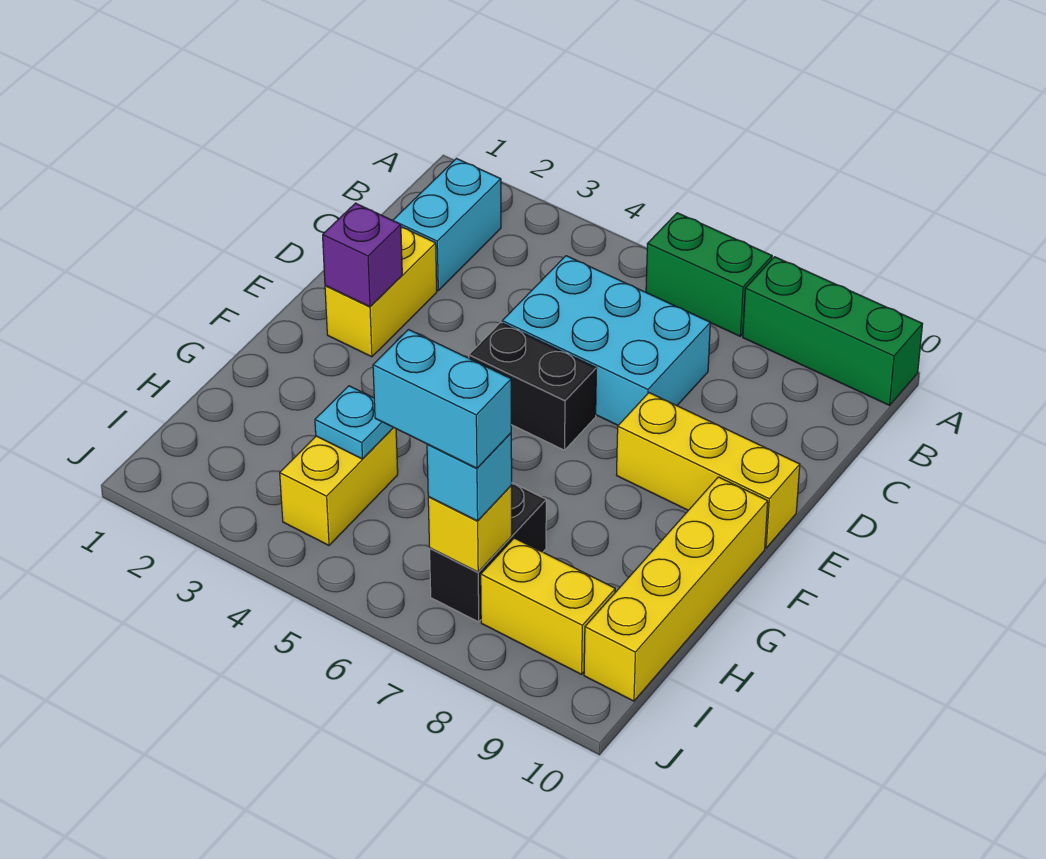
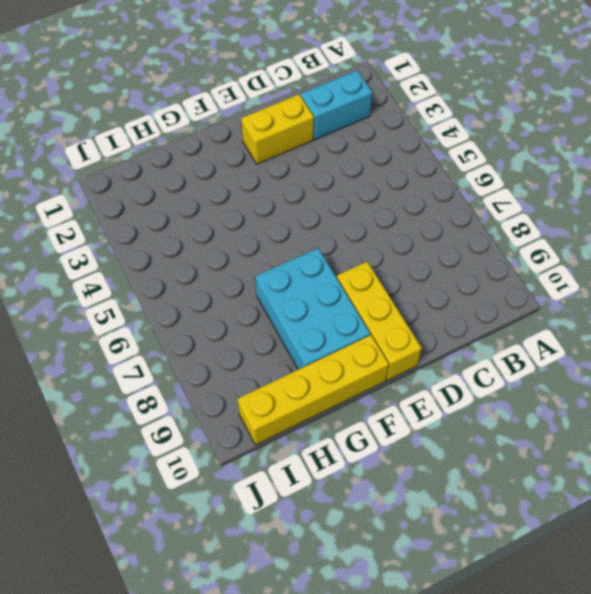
cyan 2x3 brick [255,248,370,369] -> cyan 2x3 brick moved to [502,256,710,425]
none -> green 1x2 brick [646,213,772,336]
none -> green 1x3 brick [743,257,923,405]
none -> black 1x2 brick [469,322,597,450]

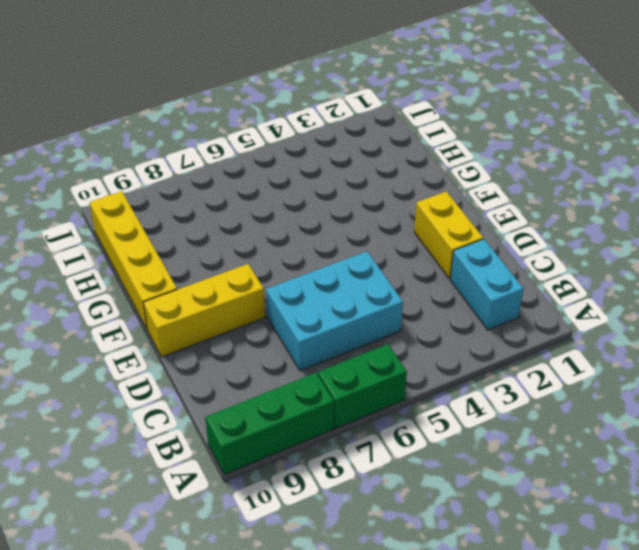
none -> black 1x2 brick [469,322,597,450]
none -> yellow 1x2 brick [280,428,398,545]
none -> black 1x2 brick [430,483,546,622]

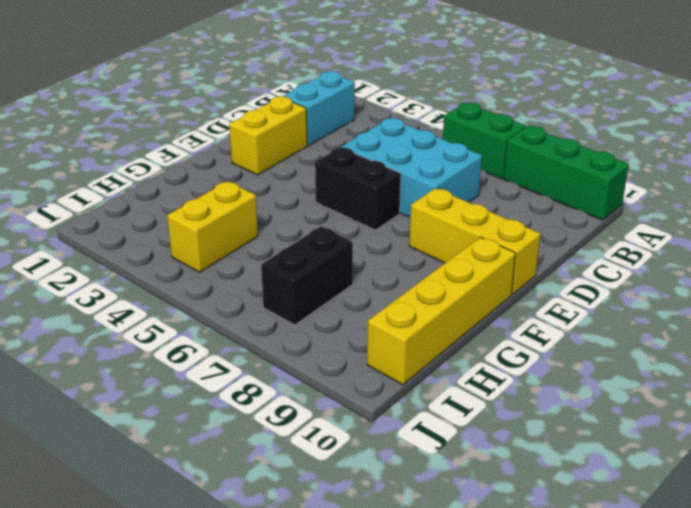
none -> yellow 1x2 brick [481,538,615,674]
none -> purple 1x1 brick [323,203,402,307]
none -> cyan 1x1 plate [315,386,393,459]

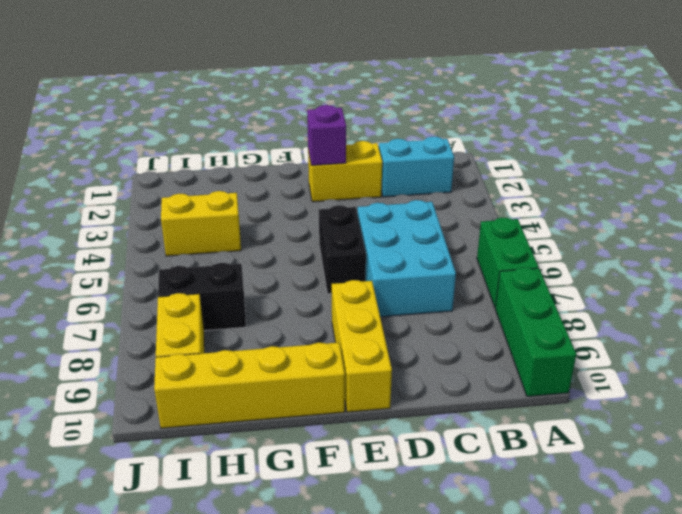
none -> cyan 1x1 plate [315,386,393,459]
none -> yellow 1x1 brick [428,486,512,572]
none -> cyan 1x1 brick [427,433,512,521]

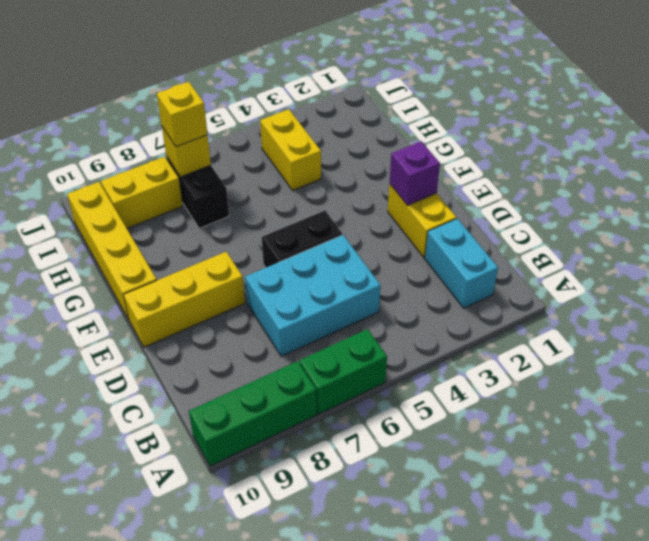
yellow 1x1 brick [157,82,207,147] -> cyan 1x1 brick [427,433,512,521]
none -> cyan 1x1 plate [315,386,393,459]
none -> cyan 1x2 brick [373,330,511,468]

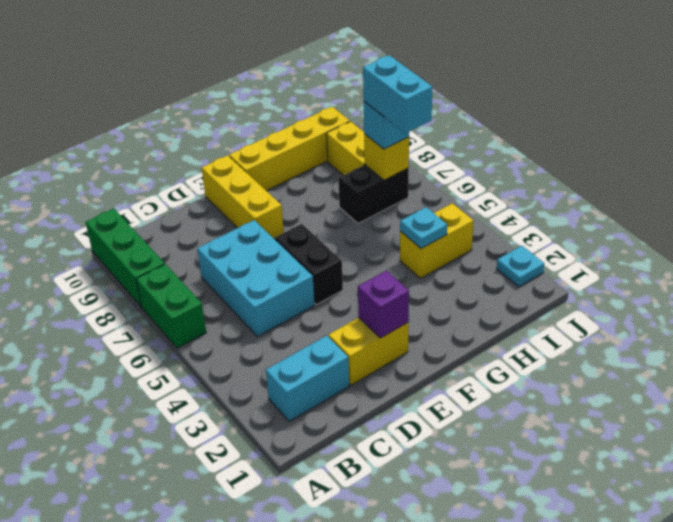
cyan 1x1 plate [497,246,544,287] -> none

